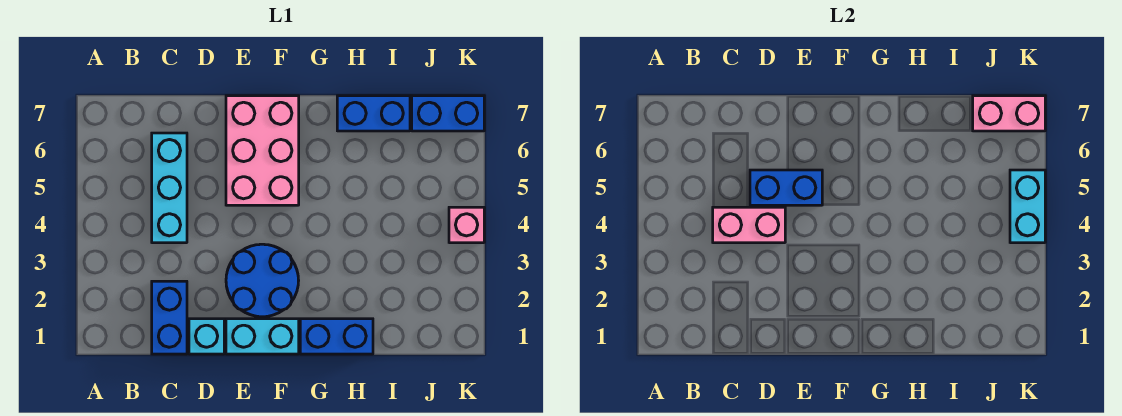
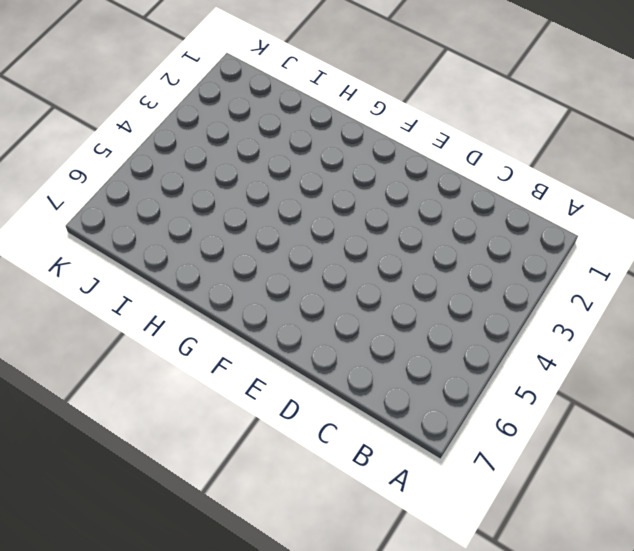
none -> blue 1x2 brick [152,281,187,354]
none -> cyan 1x3 brick [152,133,187,243]
none -> cyan 1x1 brick [189,319,224,354]

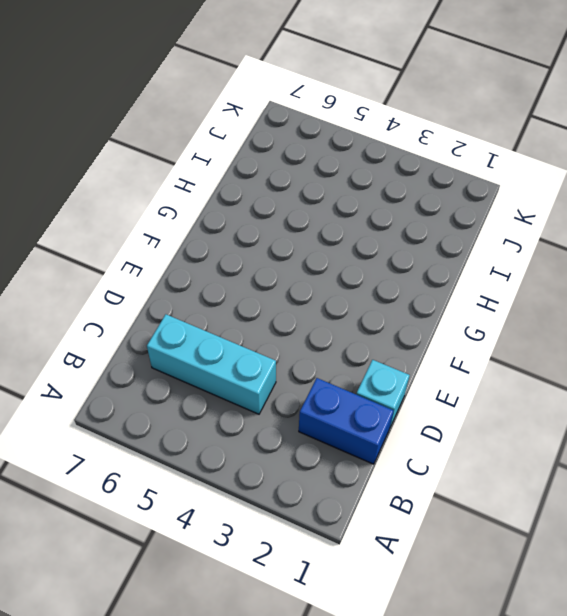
none -> cyan 1x2 brick [226,319,299,354]
none -> blue 2x2 round brick [226,244,299,317]
none -> pink 2x3 brick [226,96,299,205]

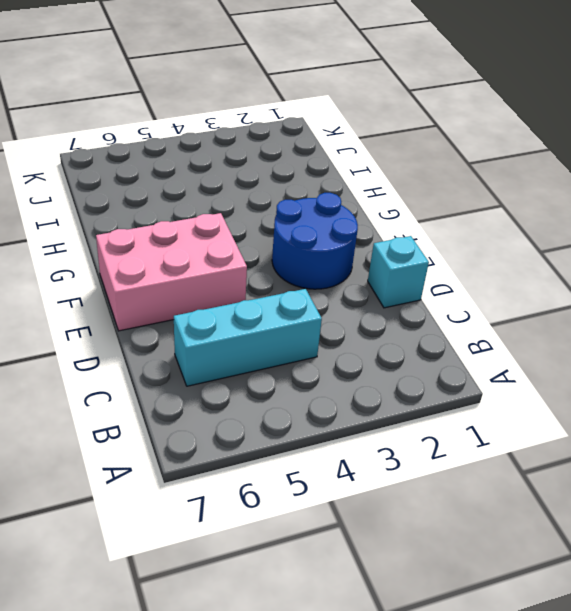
none -> blue 1x2 brick [152,281,187,354]
none -> cyan 1x2 brick [226,319,299,354]
none -> blue 1x2 brick [300,319,373,354]

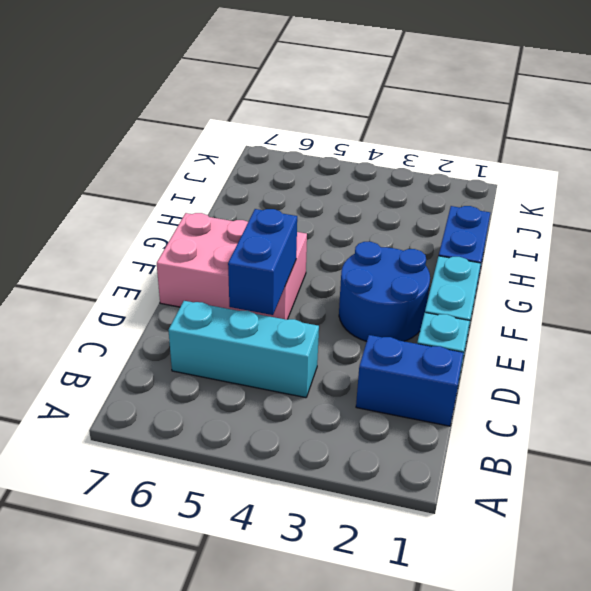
none -> blue 1x2 brick [337,96,410,131]
none -> blue 1x2 brick [412,96,484,131]
none -> pink 1x1 brick [449,207,484,243]

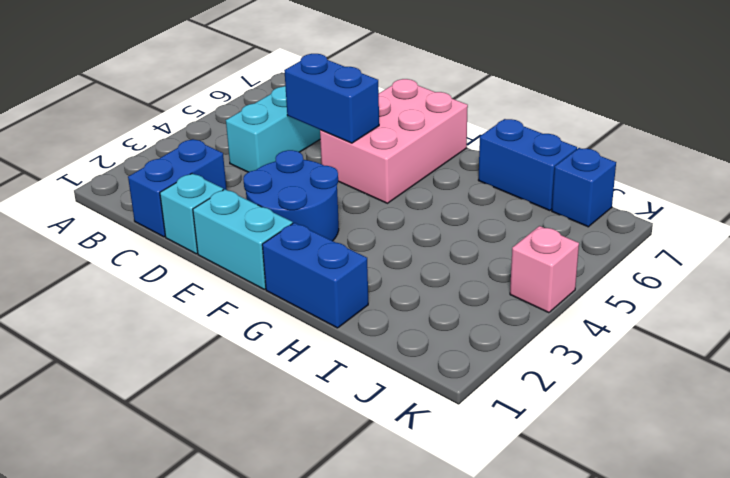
blue 1x1 brick [552,148,616,227] -> blue 1x2 brick [412,96,484,131]
none -> pink 1x2 brick [713,207,785,243]
none -> pink 1x2 brick [973,96,1045,131]
none -> cyan 1x2 brick [1010,170,1045,243]

